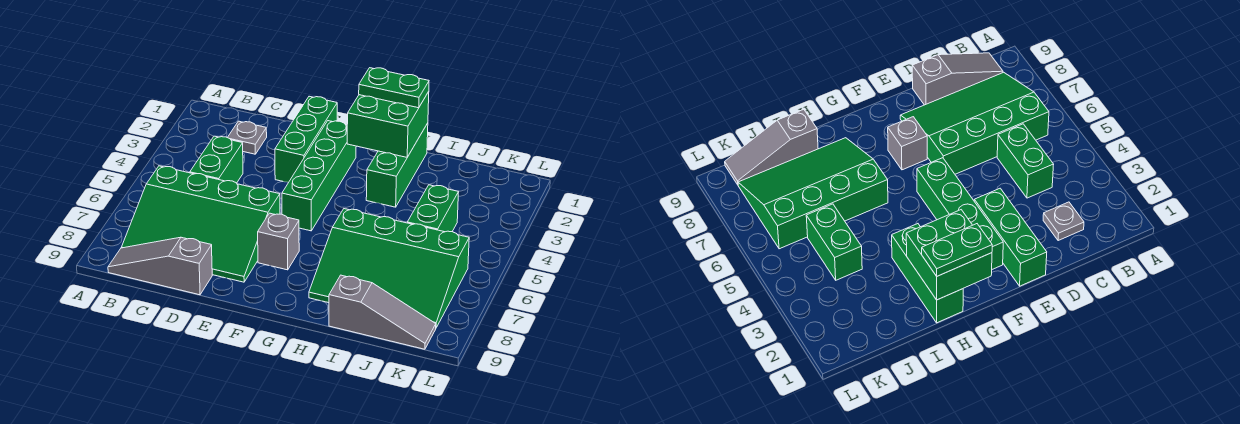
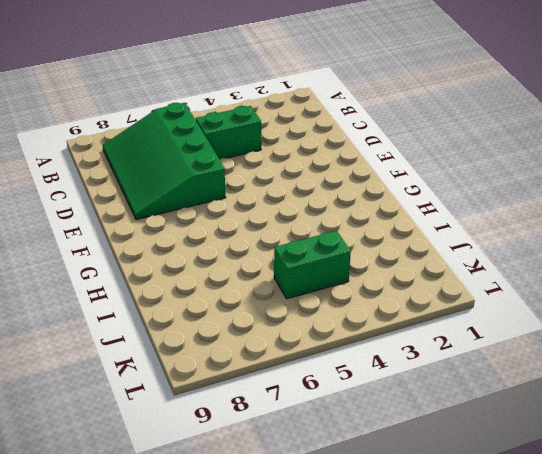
none -> grey 1x3 slope [108,237,212,295]
none -> grey 1x1 plate [227,121,267,154]
none -> green 1x3 brick [275,96,337,183]

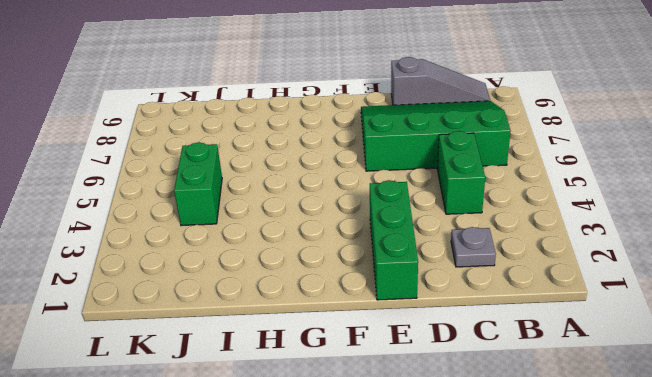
none -> green 1x4 brick [282,121,356,231]
none -> grey 1x1 brick [258,213,299,270]
none -> green 1x3 brick [366,123,428,207]

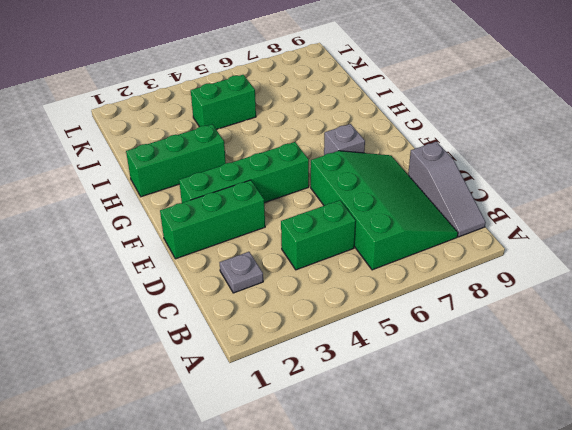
none -> green 3x4 slope [309,209,469,328]
none -> grey 1x3 slope [329,275,436,349]
none -> green 2x2 brick [347,92,429,157]

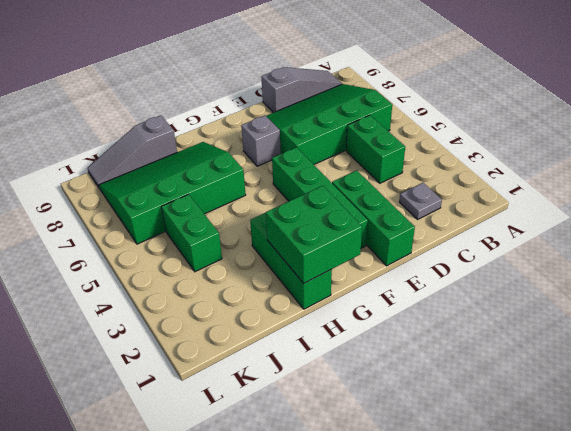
none -> green 1x2 plate [359,68,429,108]

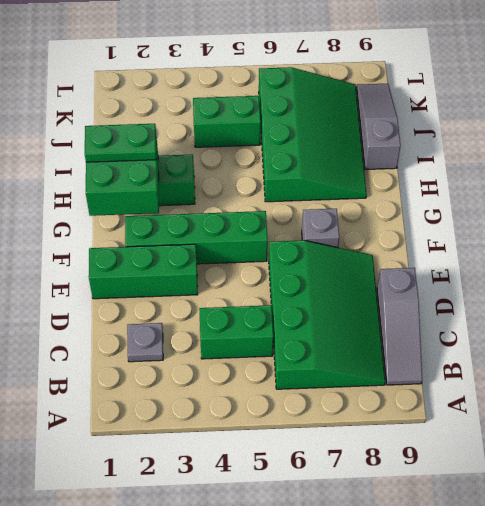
green 1x2 plate [85,124,156,162] -> green 1x2 plate turned to [359,68,429,108]

